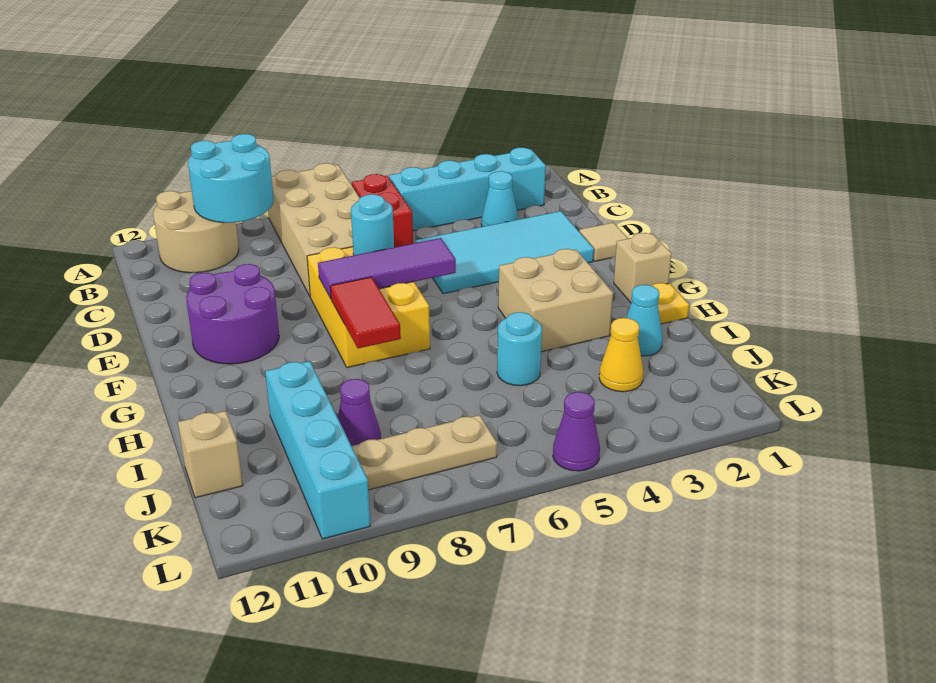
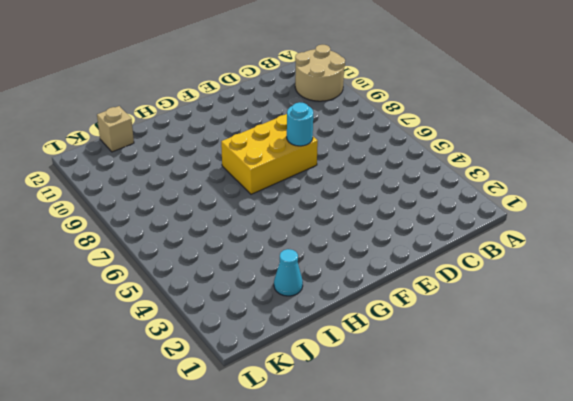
none -> tan 2x4 brick [268,163,360,296]
none -> cyan 1x4 brick [389,148,546,231]
none -> red 1x2 brick [352,174,413,247]

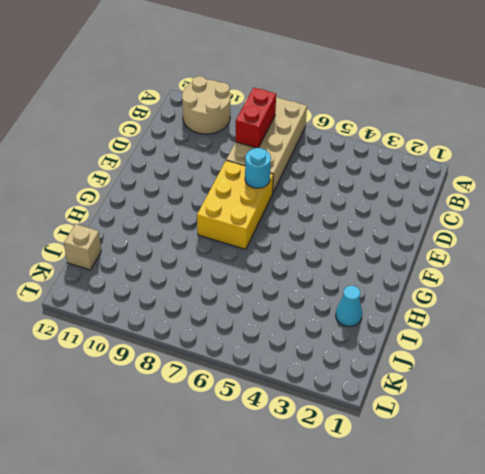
red 1x2 brick [236,88,276,148] -> red 1x2 brick moved to [352,174,413,247]
none -> cyan 1x4 brick [389,148,546,231]
none -> cyan 1x1 cone [481,171,518,227]
none -> cyan 2x4 tile [416,211,594,294]

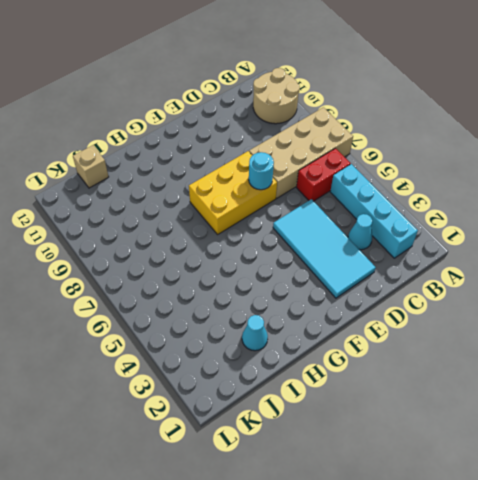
none -> tan 1x1 tile [579,223,628,261]
none -> purple 2x2 round brick [186,264,279,364]
none -> tan 1x1 brick [614,233,672,303]

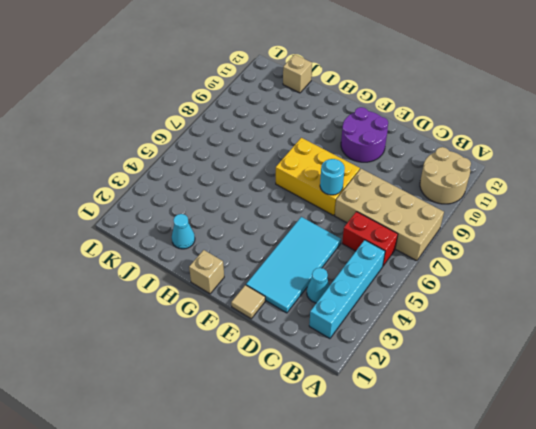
none -> tan 2x2 brick [498,249,613,352]
none -> yellow 1x1 plate [651,283,689,324]
none -> cyan 1x1 round brick [497,312,542,386]

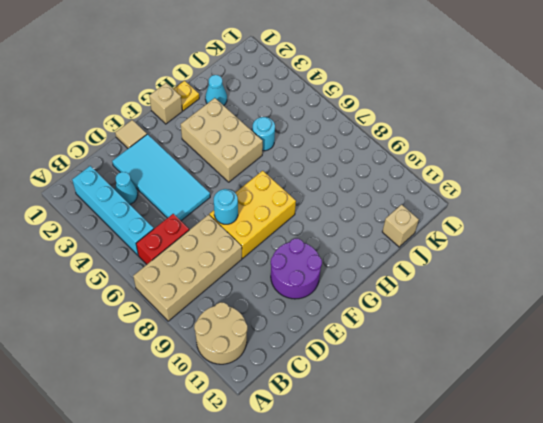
tan 2x3 brick [181,98,263,182] -> tan 2x2 brick [498,249,613,352]
none -> cyan 1x4 brick [265,361,370,539]
none -> yellow 1x1 cone [599,318,643,392]
none -> purple 1x1 cone [338,379,381,446]

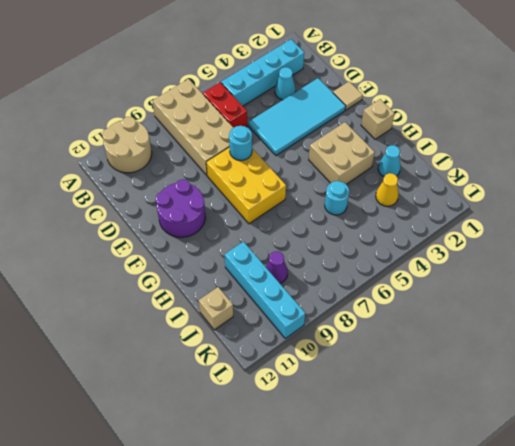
none -> yellow 1x1 plate [651,283,689,324]
none -> tan 1x3 plate [352,415,497,490]
none -> purple 1x1 cone [553,392,600,471]

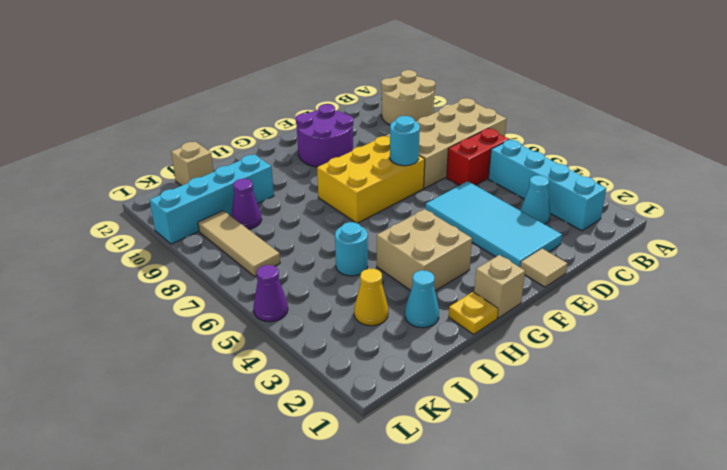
tan 1x3 tile [198,211,280,276] -> tan 1x3 plate [352,415,497,490]
none -> cyan 2x2 round brick [188,134,274,223]
none -> purple 1x3 tile [318,238,456,299]
none -> red 1x2 tile [330,277,401,348]

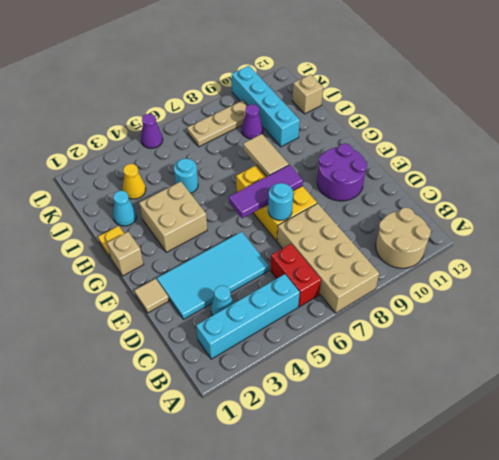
tan 1x2 tile [243,134,289,177] -> red 1x2 tile [330,277,401,348]
none -> cyan 2x2 round brick [188,134,274,223]

